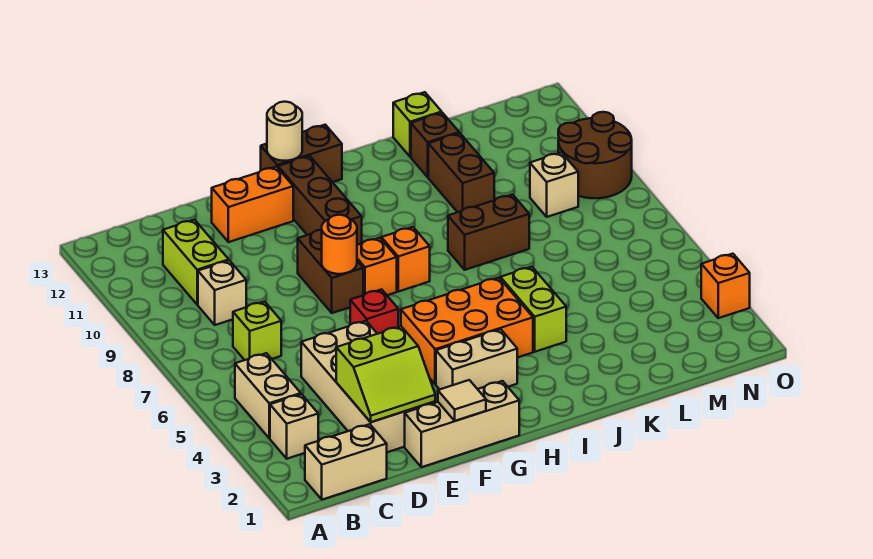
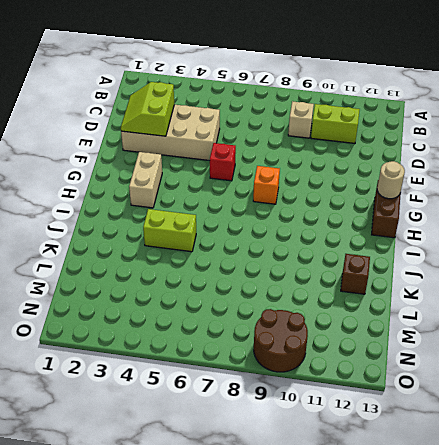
none -> tan 1x2 brick [305,424,387,500]
none -> tan 1x1 brick [270,394,318,459]
none -> tan 1x2 brick [235,353,301,438]

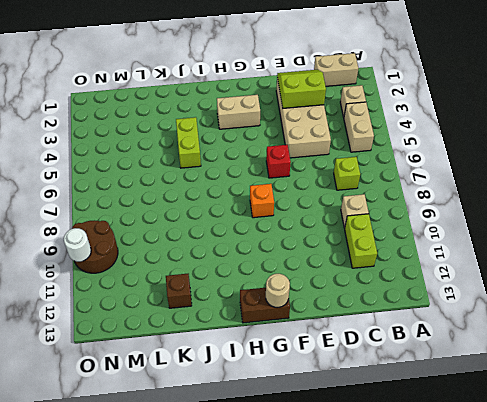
white 1x1 round brick [64,228,91,262] -> none
none -> tan 1x3 brick [405,381,519,467]
none -> orange 1x2 brick [212,167,293,242]
none -> brown 1x2 brick [298,230,363,313]

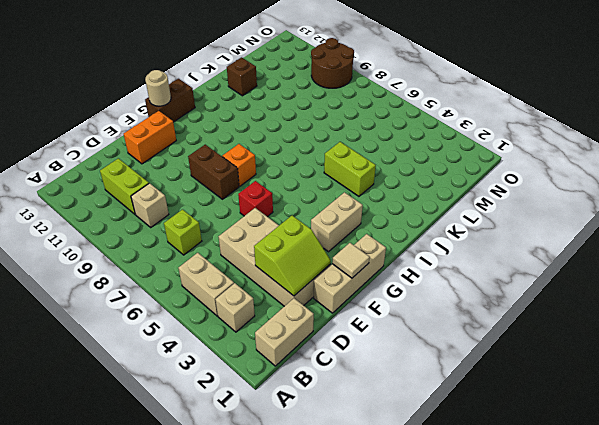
none -> orange 2x3 brick [401,278,533,384]
none -> brown 1x3 brick [278,156,362,245]
none -> orange 1x1 brick [381,227,430,291]

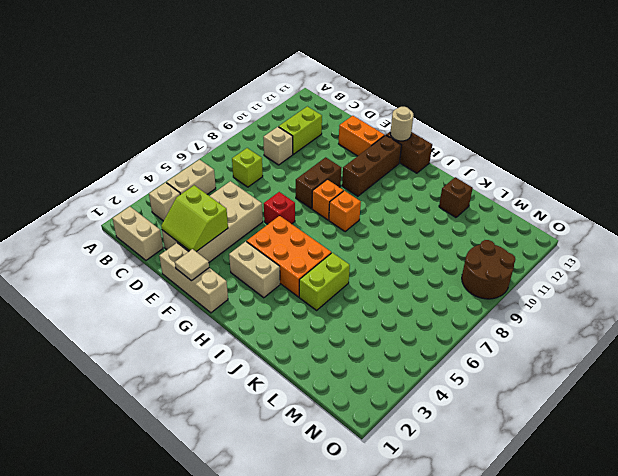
none -> brown 1x2 brick [448,195,529,270]
none -> brown 1x2 brick [428,133,494,212]
none -> lime 1x1 brick [393,92,442,157]

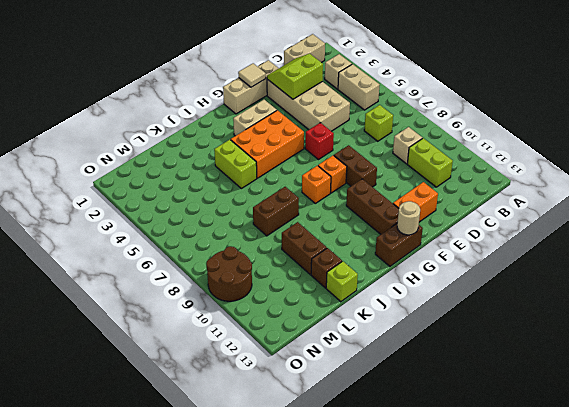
none -> tan 1x1 brick [530,152,578,217]
none -> orange 1x1 brick [701,254,750,318]
none -> orange 1x1 round brick [322,215,357,274]

